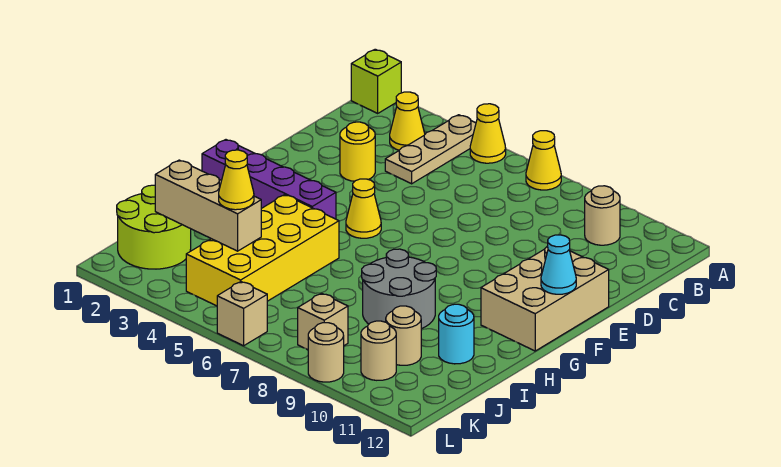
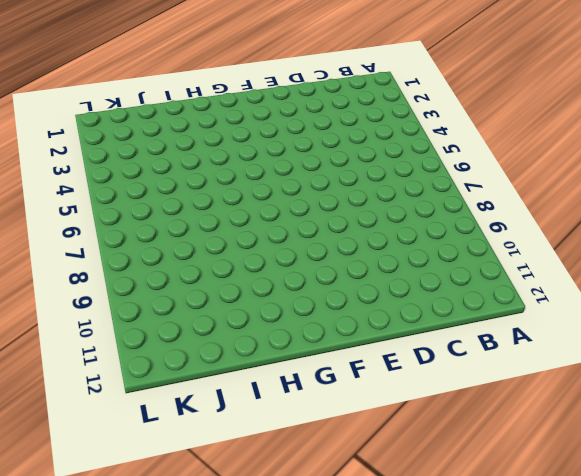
none -> lime 1x1 brick [351,49,401,113]
none -> tan 1x3 plate [385,115,476,184]
none -> yellow 1x1 cone [470,104,506,163]

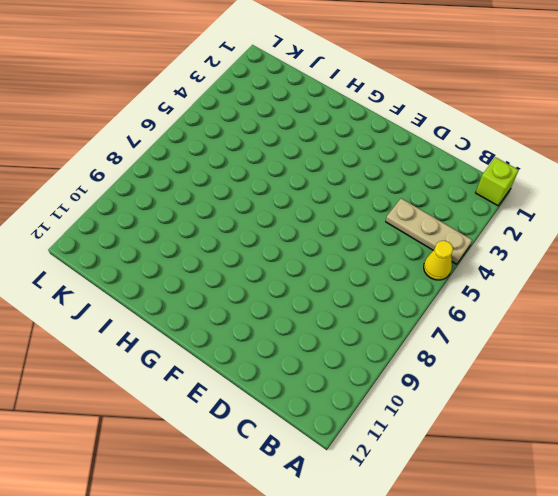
none -> yellow 1x1 cone [526,131,561,190]
none -> yellow 1x1 cone [390,92,425,150]
none -> tan 1x1 round brick [585,186,620,245]

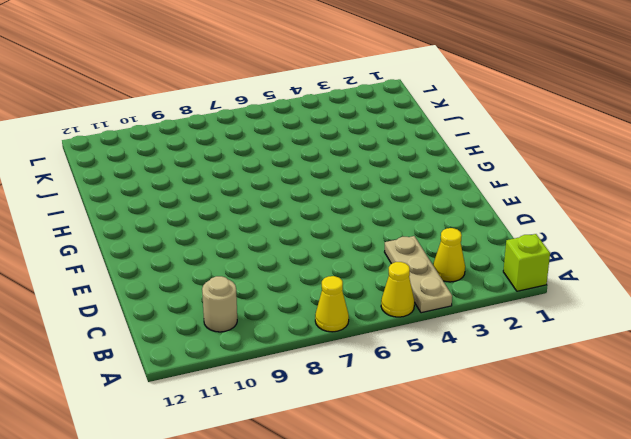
none -> yellow 1x1 round brick [340,122,375,181]
none -> tan 2x3 brick [481,246,609,351]
none -> yellow 1x1 cone [346,179,381,238]

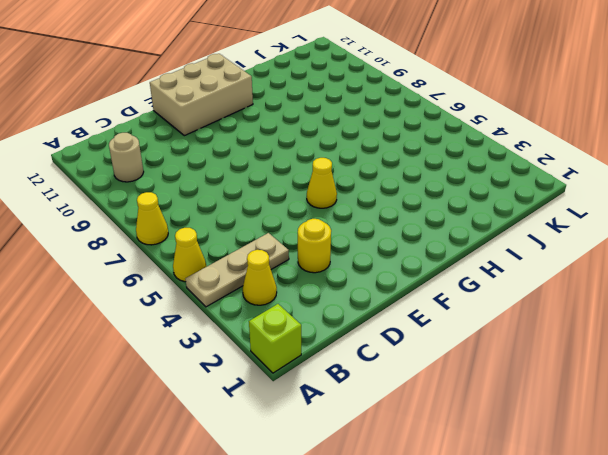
none -> purple 1x4 brick [202,140,336,219]
none -> yellow 2x4 brick [186,195,339,306]
none -> grey 2x2 round brick [362,249,436,329]

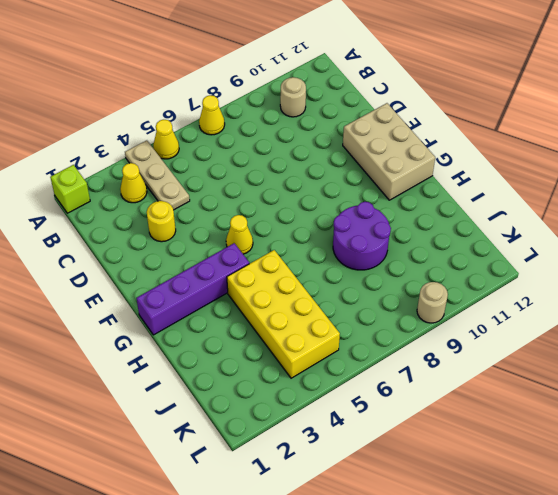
purple 2x2 round brick [333,202,391,270] -> grey 2x2 round brick [362,249,436,329]
none -> cyan 1x1 round brick [439,304,474,364]
none -> lime 2x2 round brick [117,185,191,269]
none -> tan 1x1 round brick [386,306,421,365]

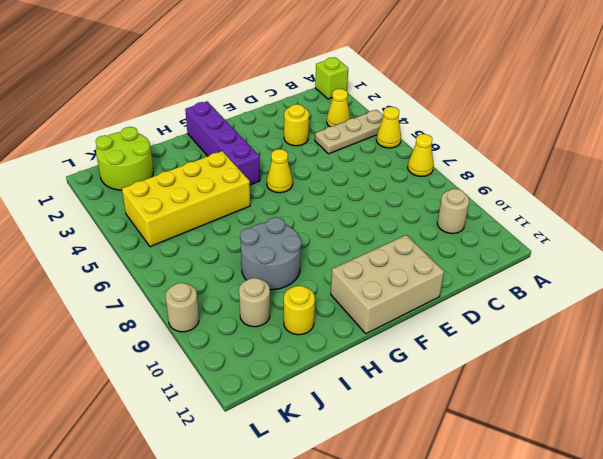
yellow 1x1 round brick [284,286,315,335] -> cyan 1x1 round brick [439,304,474,364]
none -> tan 1x1 brick [298,293,348,350]
none -> tan 1x1 round brick [361,321,396,380]
none -> tan 1x1 brick [217,282,267,346]

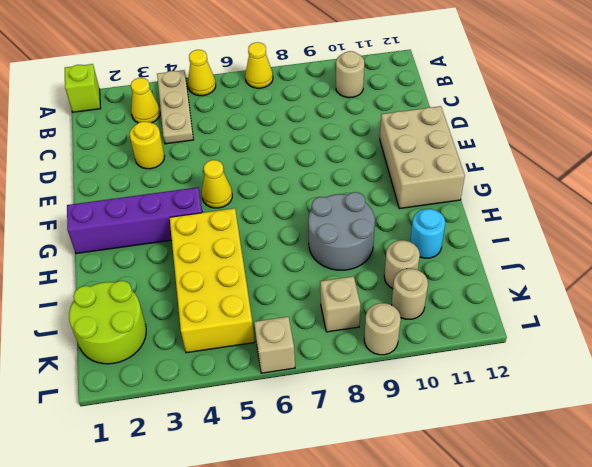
none -> cyan 1x1 cone [541,235,576,294]
none -> tan 1x3 brick [155,160,261,251]
none -> yellow 1x1 cone [219,150,254,210]

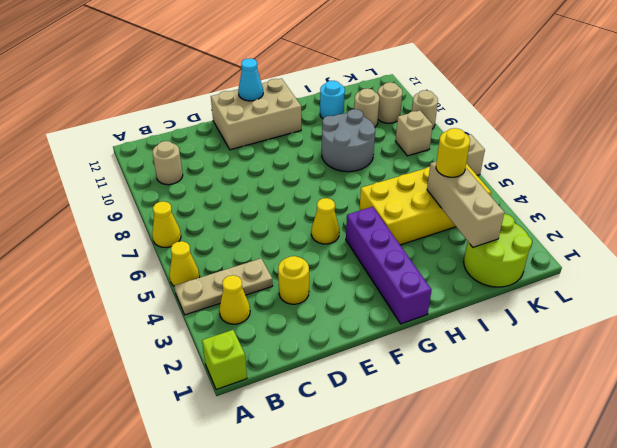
yellow 1x1 round brick [436,128,470,177] -> yellow 1x1 cone [219,150,254,210]

